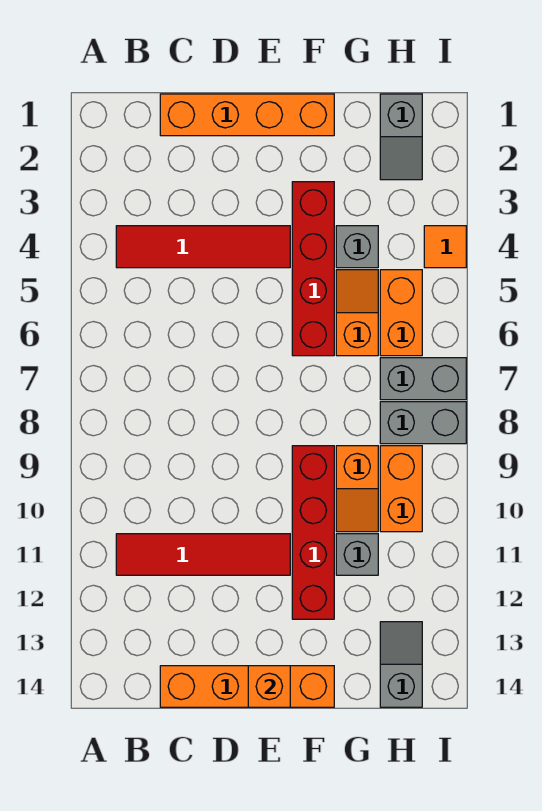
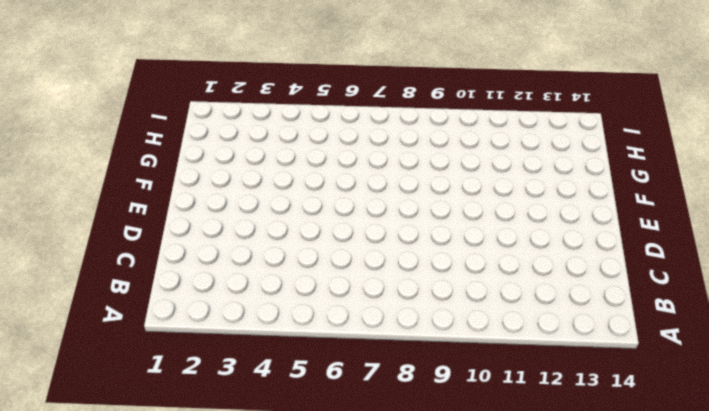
none -> red 1x4 tile [116,226,290,268]
none -> red 1x4 tile [116,534,290,575]
none -> orange 1x4 brick [160,94,334,136]

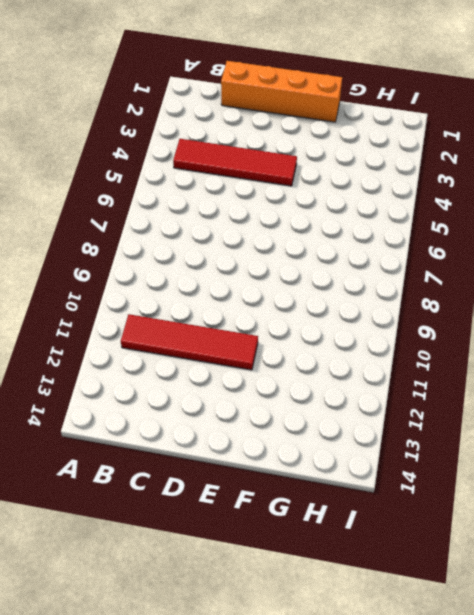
none -> orange 1x4 brick [160,666,334,707]
none -> red 1x4 brick [292,182,334,356]
none -> red 1x4 brick [292,446,334,619]

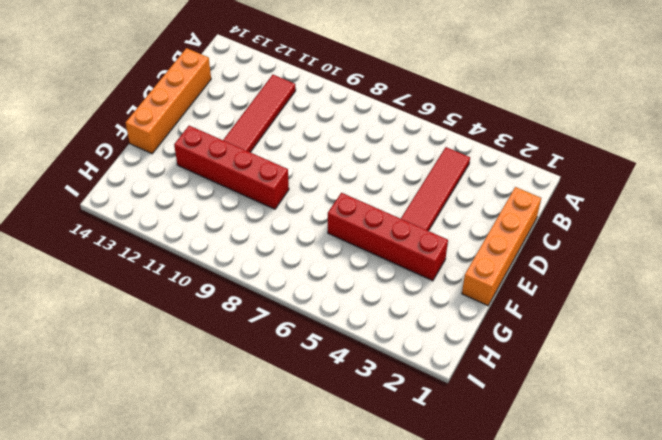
none -> grey 1x1 brick [336,226,378,268]
none -> orange 1x2 slope [336,270,378,356]
none -> orange 1x2 slope [336,446,378,532]

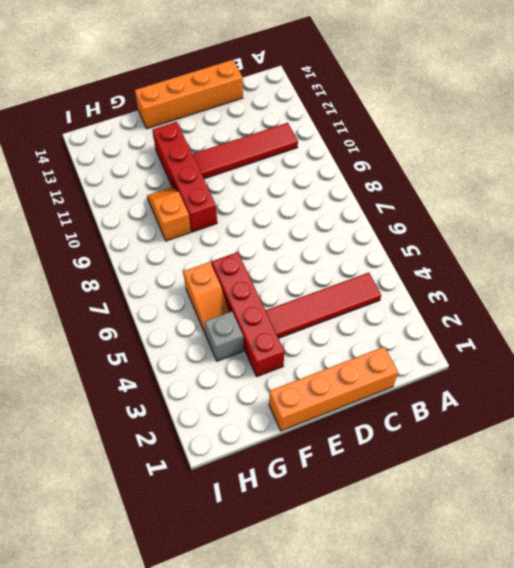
none -> grey 1x1 brick [336,534,378,575]
none -> grey 1x2 slope [380,94,422,180]
none -> orange 1x2 brick [380,270,422,356]

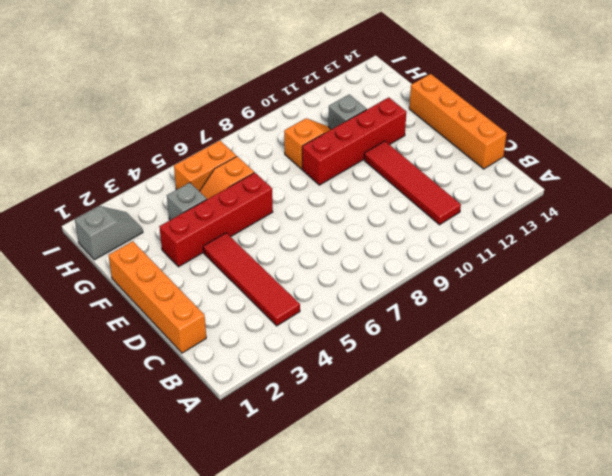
none -> grey 1x2 brick [380,358,466,400]
none -> grey 1x2 brick [380,402,466,444]
none -> orange 1x2 brick [380,446,422,532]

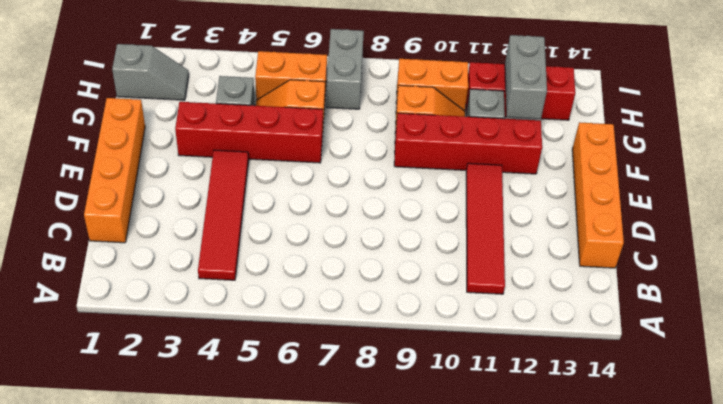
grey 1x2 brick [505,35,547,119] -> grey 1x2 brick moved to [380,402,466,444]
red 1x3 brick [466,62,575,120] -> grey 1x2 slope [380,622,422,707]
none -> orange 1x1 tile [424,226,466,268]
none -> orange 1x1 brick [248,666,290,707]

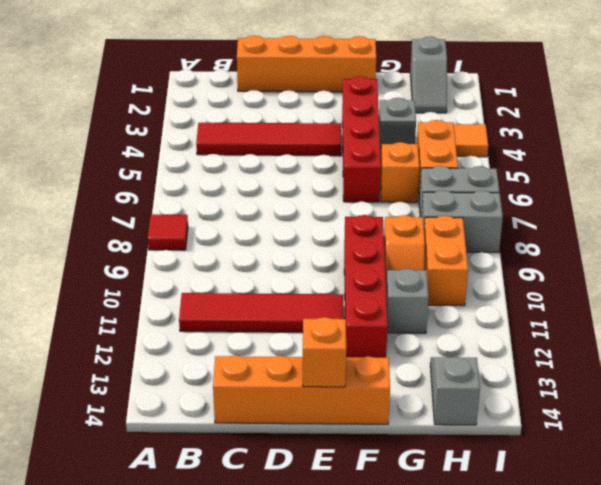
red 1x1 tile [148,214,188,250] -> none

